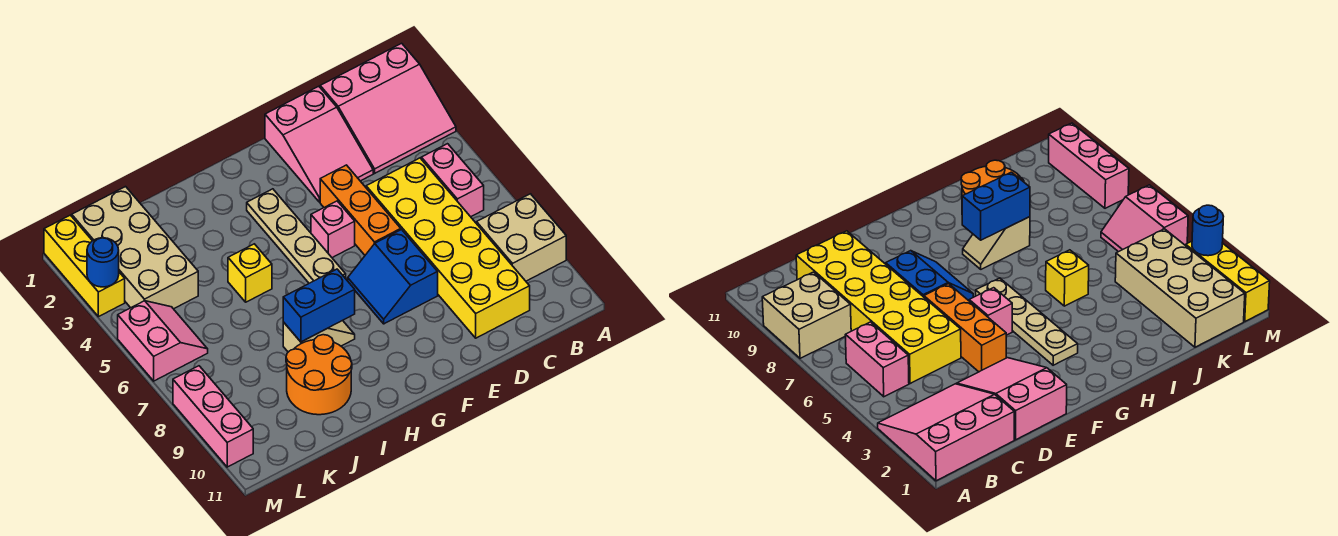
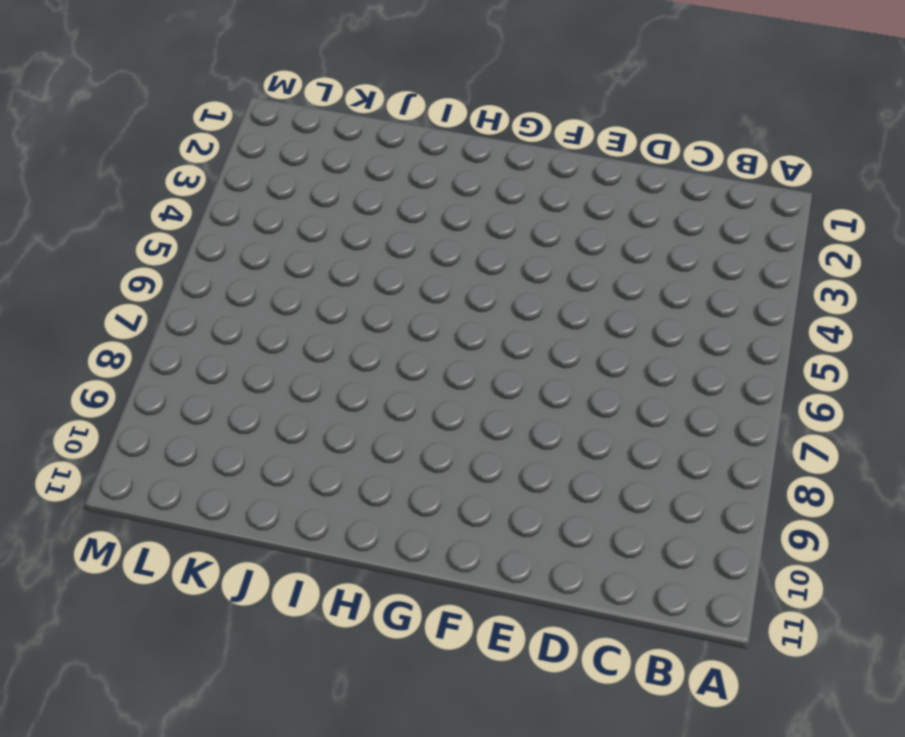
none -> pink 3x3 slope [320,43,456,173]
none -> tan 2x2 brick [477,194,566,281]
none -> pink 1x2 brick [421,144,484,217]

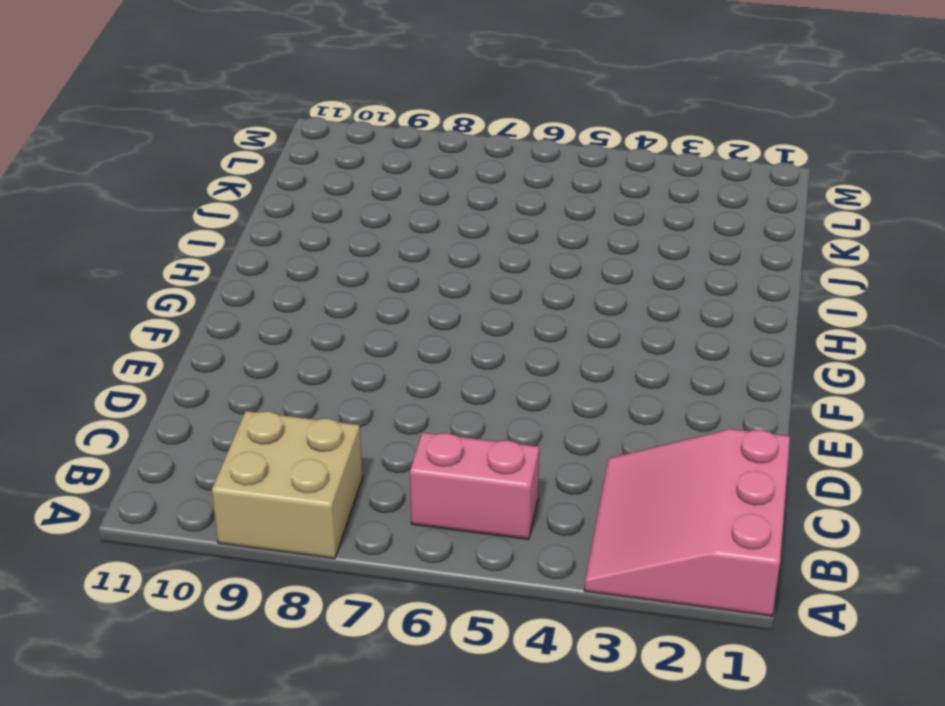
none -> yellow 2x6 brick [366,158,530,338]
none -> pink 2x3 slope [265,86,373,202]
none -> orange 1x3 brick [320,165,401,255]

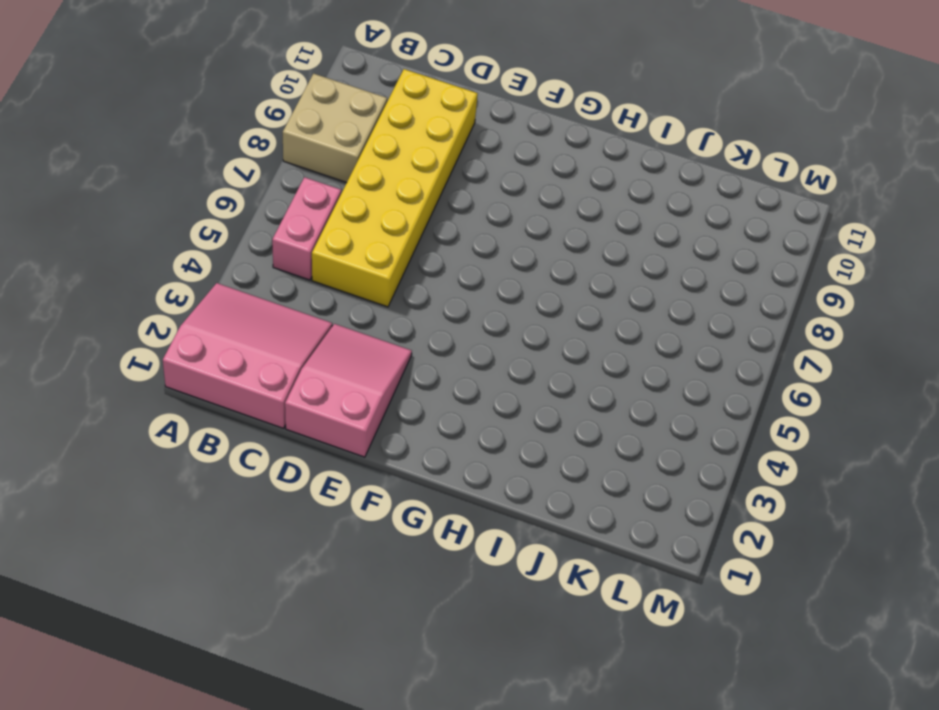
none -> orange 1x3 brick [320,165,401,255]
none -> blue 2x2 slope [348,230,438,324]
none -> pink 1x1 brick [311,201,355,258]

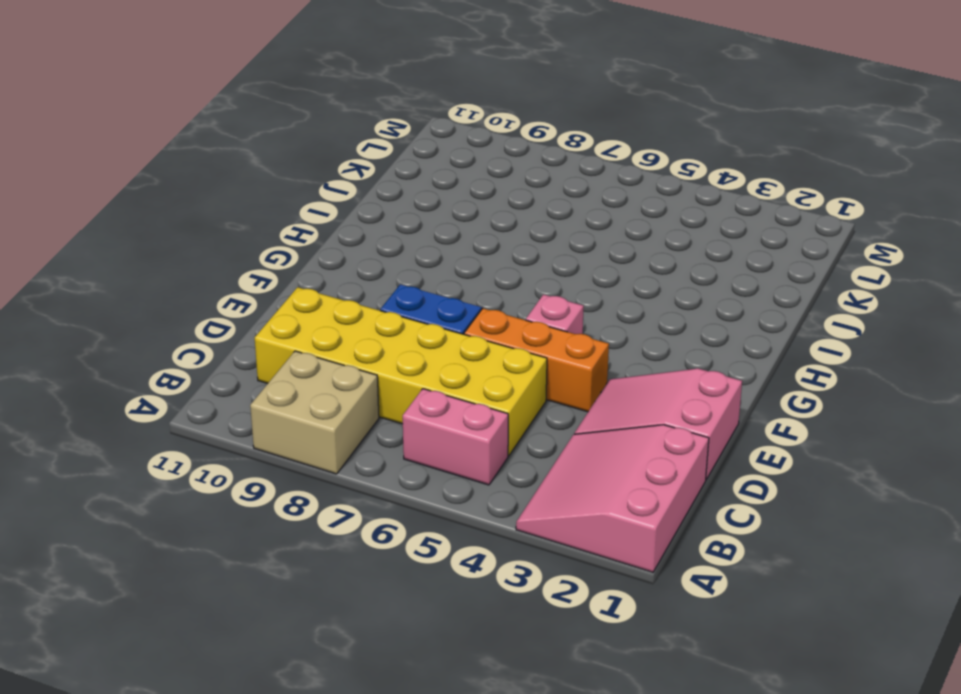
none -> tan 1x4 plate [247,189,346,283]
none -> tan 1x2 slope [283,320,355,352]
none -> yellow 1x1 brick [228,244,272,302]

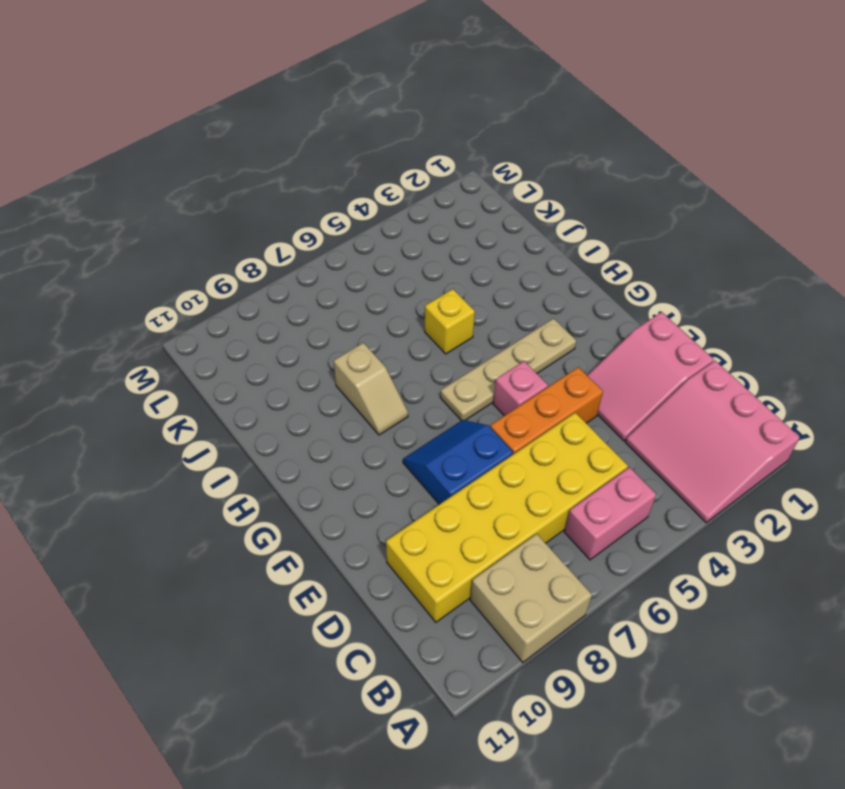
none -> orange 2x2 round brick [286,335,352,415]
none -> tan 2x4 brick [72,187,198,309]
none -> pink 2x2 slope [118,301,208,381]

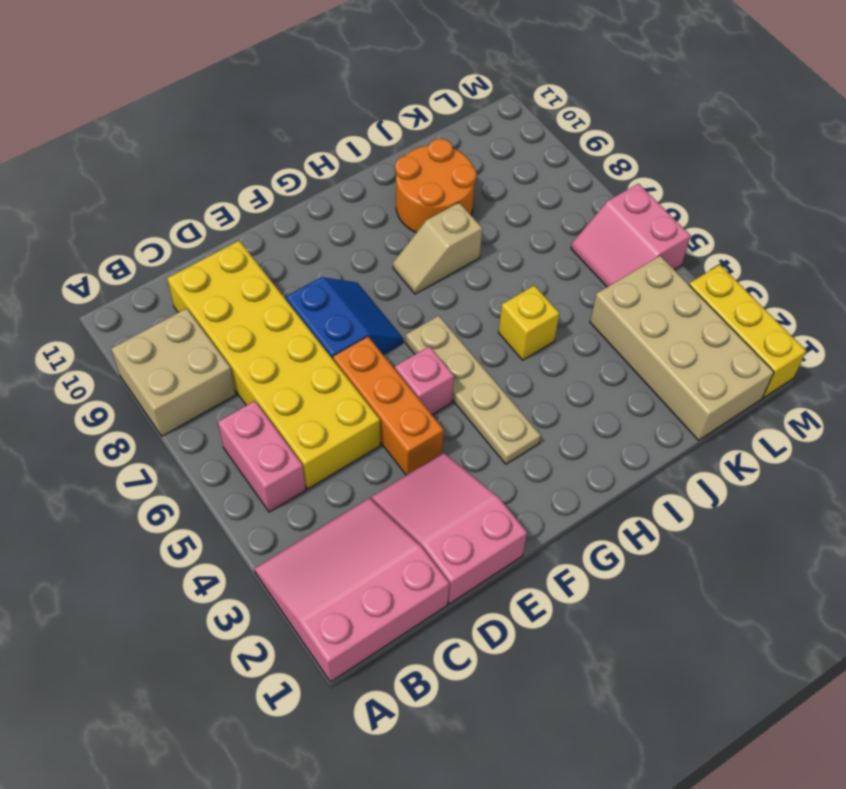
none -> pink 1x3 brick [173,366,253,467]
none -> blue 1x2 brick [283,269,355,342]
none -> blue 1x1 round brick [87,238,119,287]

